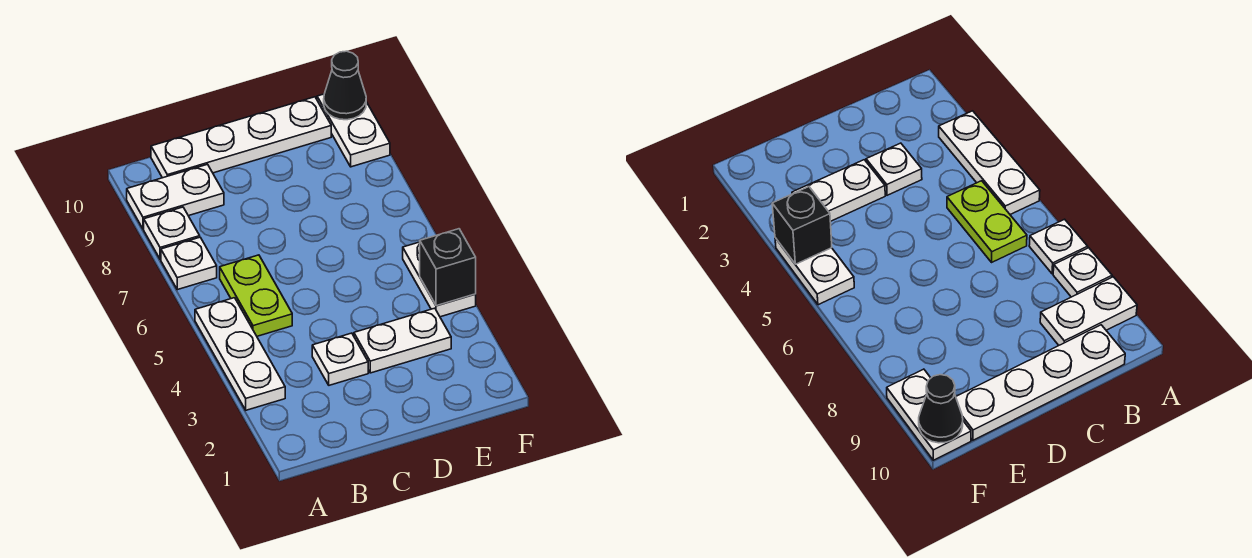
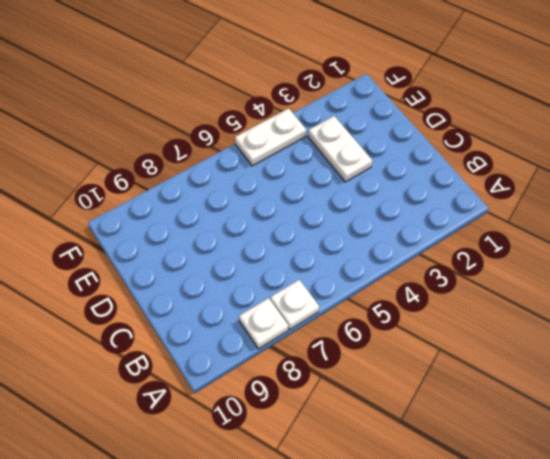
none -> white 1x3 plate [195,298,285,410]
none -> white 1x2 plate [127,164,224,229]
none -> lime 1x2 plate [220,255,292,336]

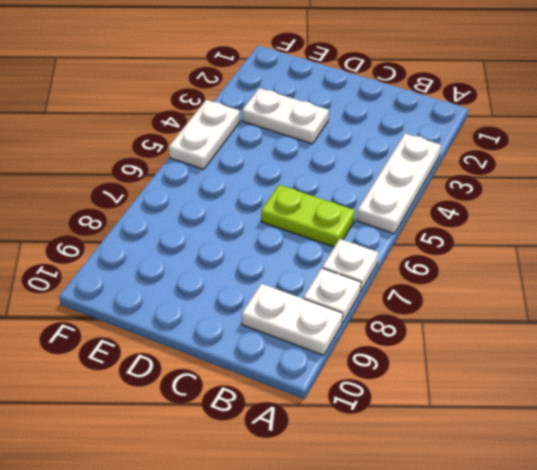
lime 1x2 plate [261,185,355,247] -> lime 1x2 plate turned to [220,255,292,336]
none -> white 1x4 plate [151,97,331,178]
none -> white 1x1 plate [312,333,368,385]
none -> white 1x2 plate [317,94,390,167]

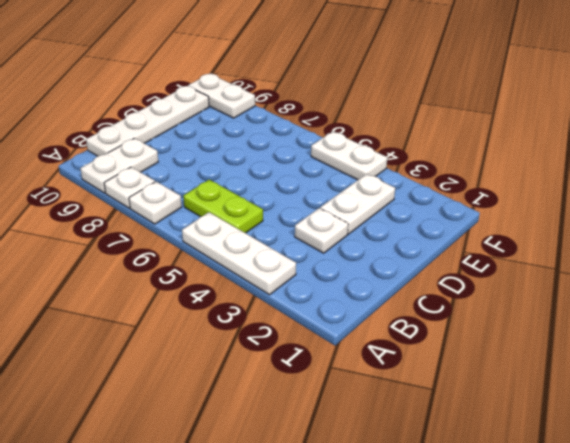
none -> black 1x1 brick [420,229,476,306]
none -> black 1x1 cone [324,51,366,120]

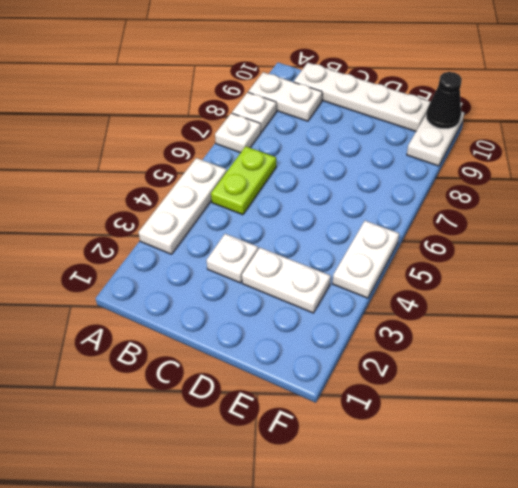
none -> black 1x1 brick [420,229,476,306]

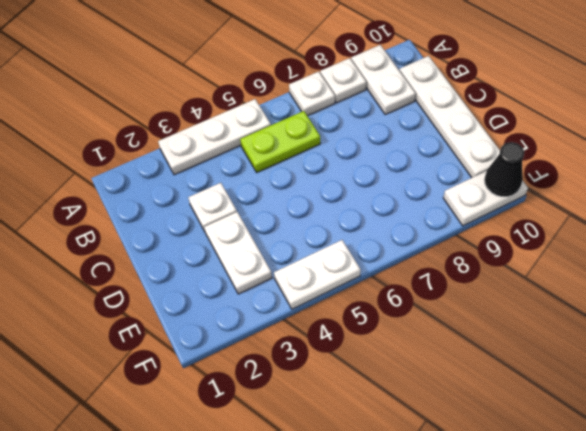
none -> black 1x1 brick [420,229,476,306]

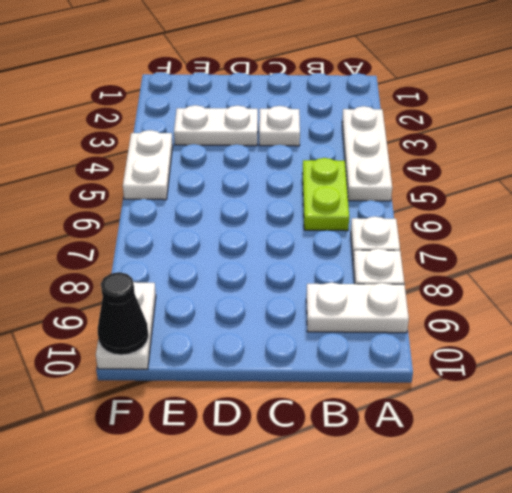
none -> white 1x4 plate [151,97,331,178]
none -> black 1x1 brick [420,229,476,306]

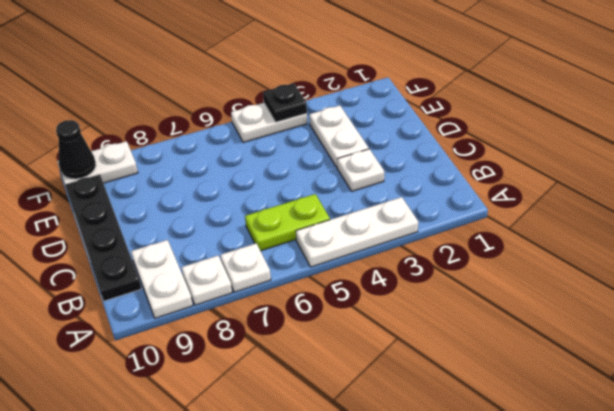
black 1x4 plate [65,175,141,301] -> white 1x4 plate [151,97,331,178]
black 1x1 plate [263,83,307,122] -> black 1x1 brick [420,229,476,306]

